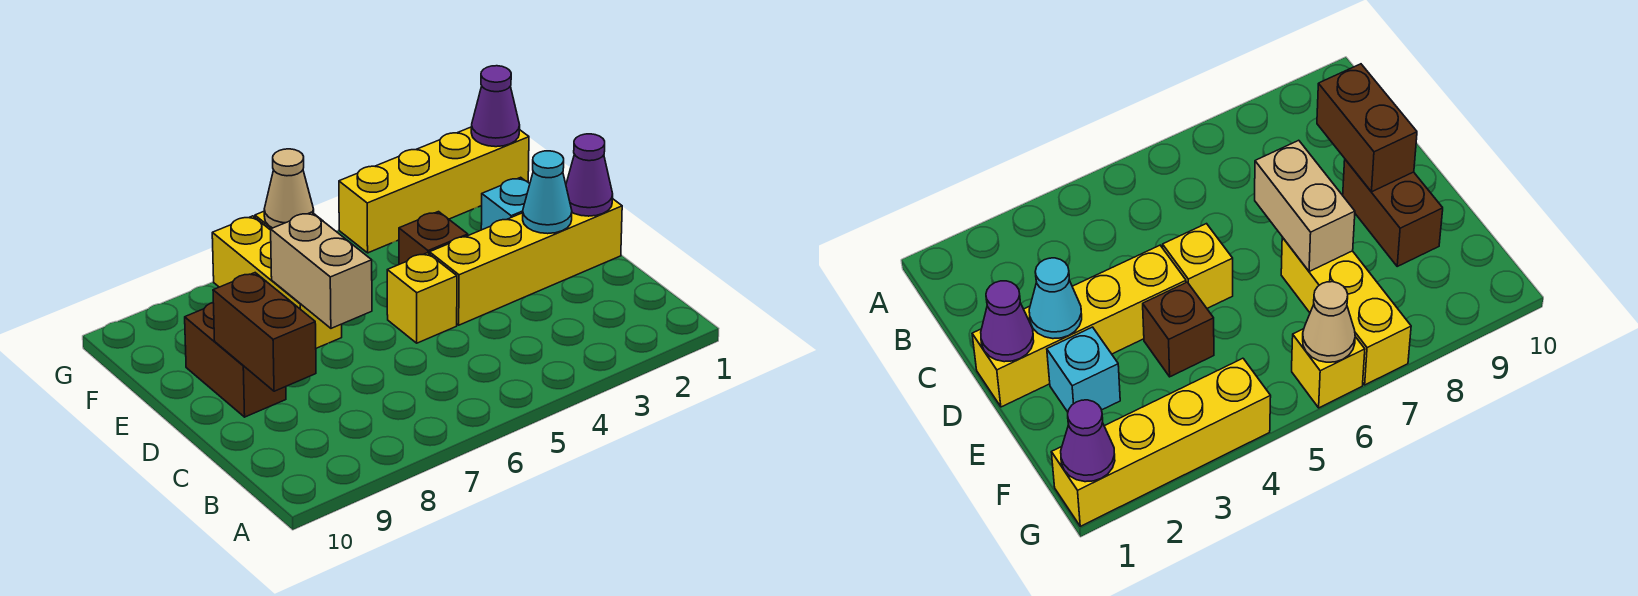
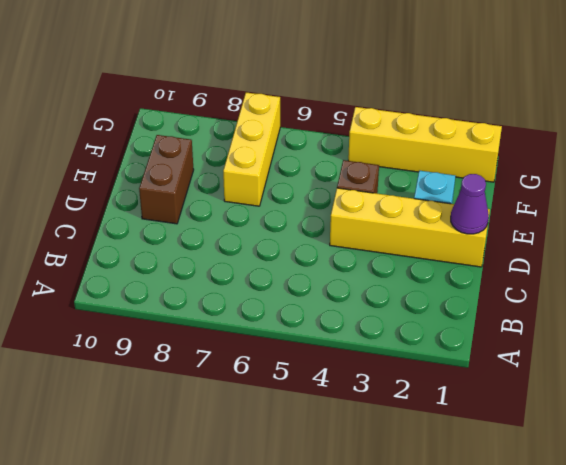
none -> yellow 1x1 brick [387,253,457,343]
none -> yellow 1x1 brick [1292,329,1365,408]
none -> brown 1x2 brick [213,273,316,391]

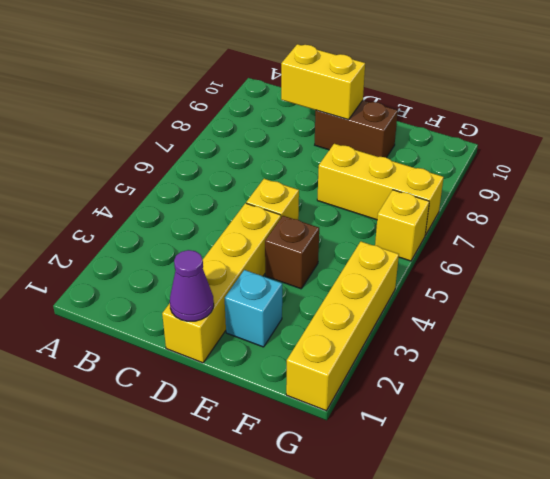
yellow 1x2 brick [281,44,365,120] -> brown 1x2 brick [213,273,316,391]
none -> cyan 1x1 cone [523,151,572,234]
none -> tan 1x2 brick [271,212,372,328]
none -> purple 1x1 cone [471,66,520,147]

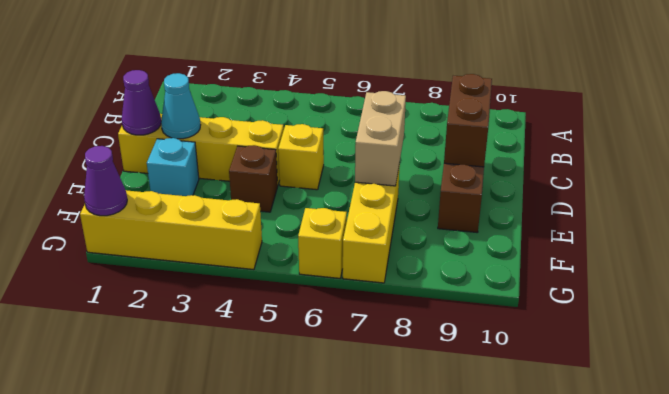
none -> tan 1x1 cone [264,149,314,228]

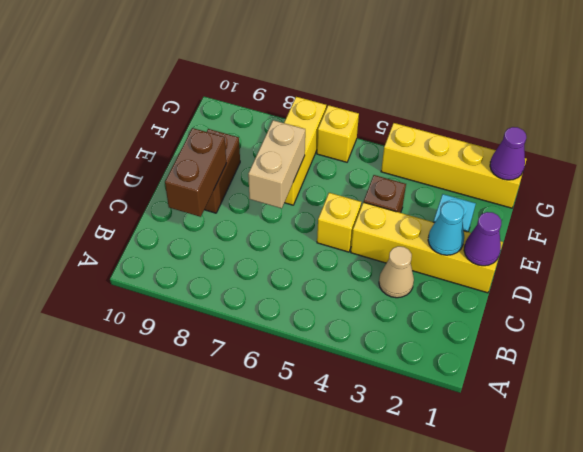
tan 1x1 cone [379,246,414,298] -> tan 1x1 cone moved to [264,149,314,228]

